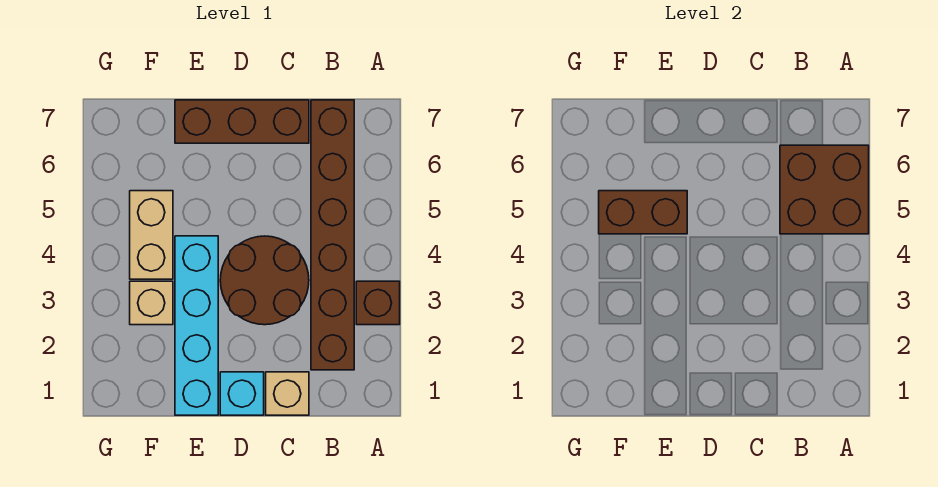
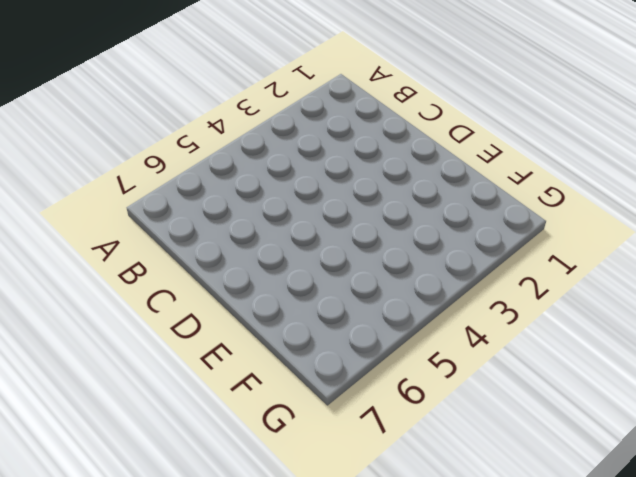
none -> brown 1x1 brick [356,281,400,325]
none -> brown 1x6 brick [311,100,354,370]

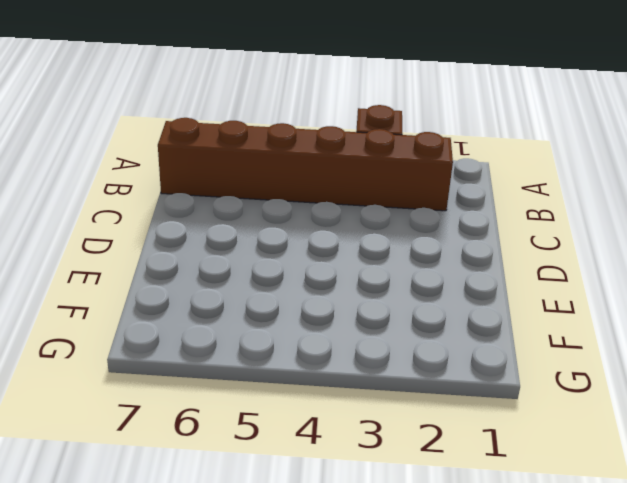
none -> tan 1x1 brick [266,372,309,415]
none -> brown 2x2 round brick [220,236,309,325]

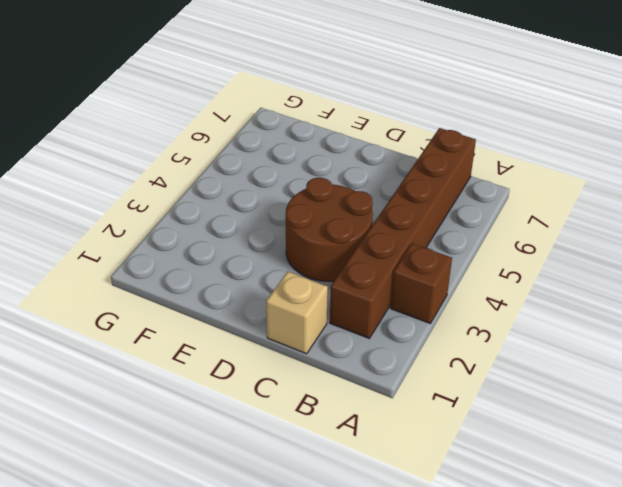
none -> brown 1x3 brick [175,100,309,143]
none -> cyan 1x1 brick [220,372,264,415]

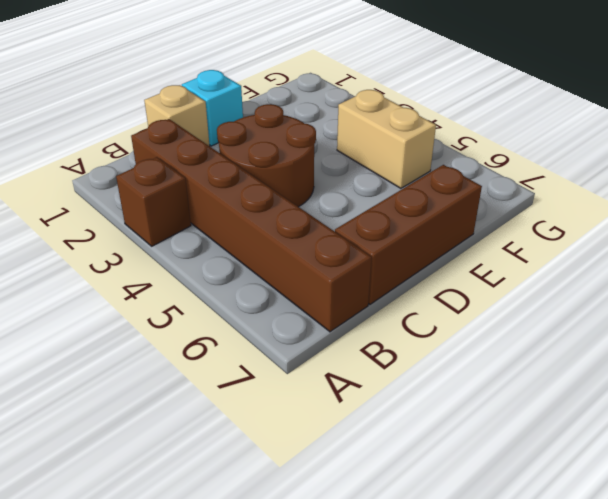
none -> cyan 1x4 brick [175,236,218,415]
none -> tan 1x1 brick [130,281,173,325]

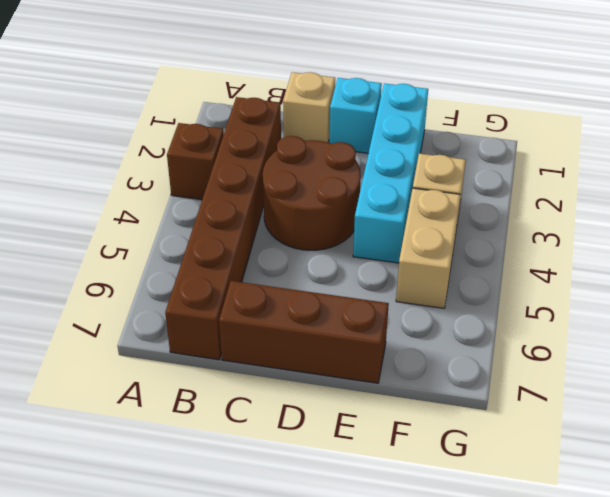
none -> brown 2x2 brick [780,145,869,234]
none -> brown 1x2 brick [599,191,687,234]

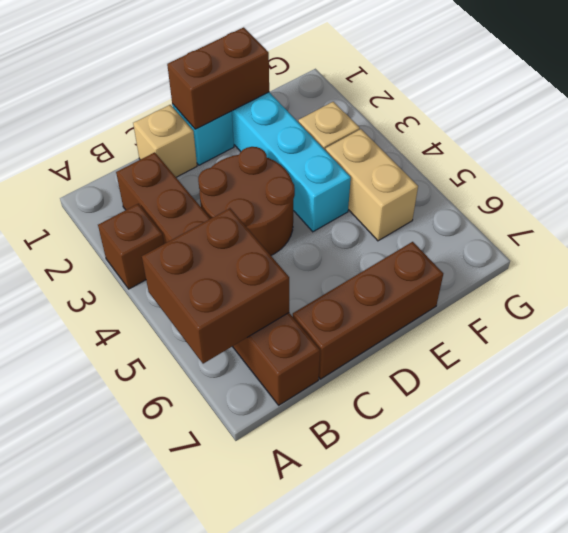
brown 1x2 brick [167,27,269,129] -> brown 1x2 brick moved to [599,191,687,234]

